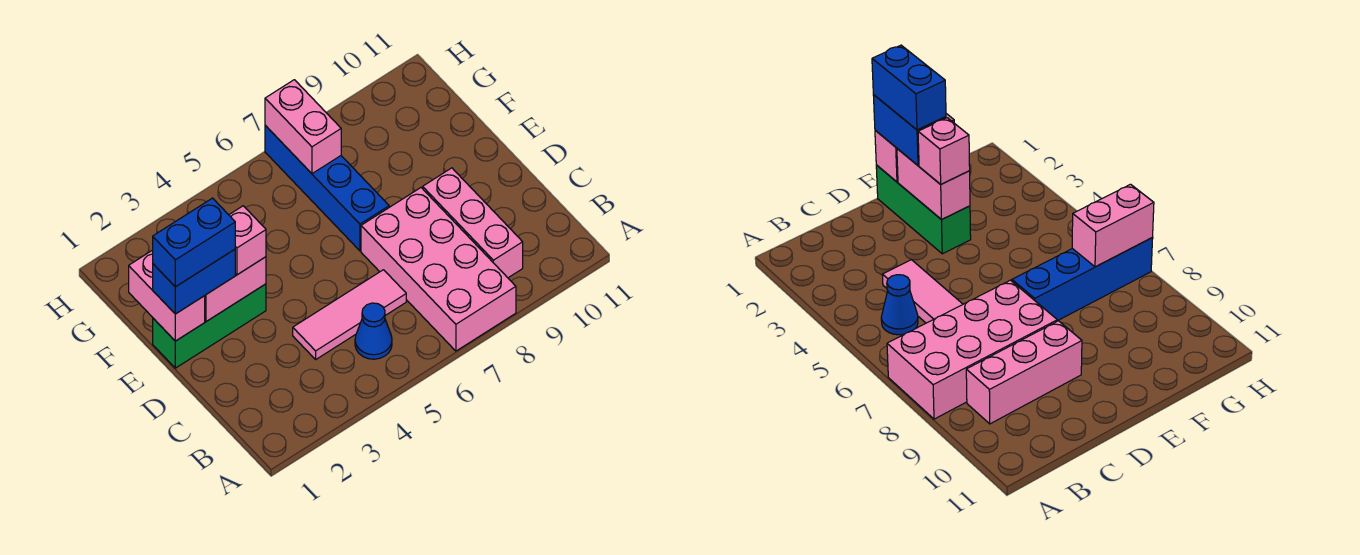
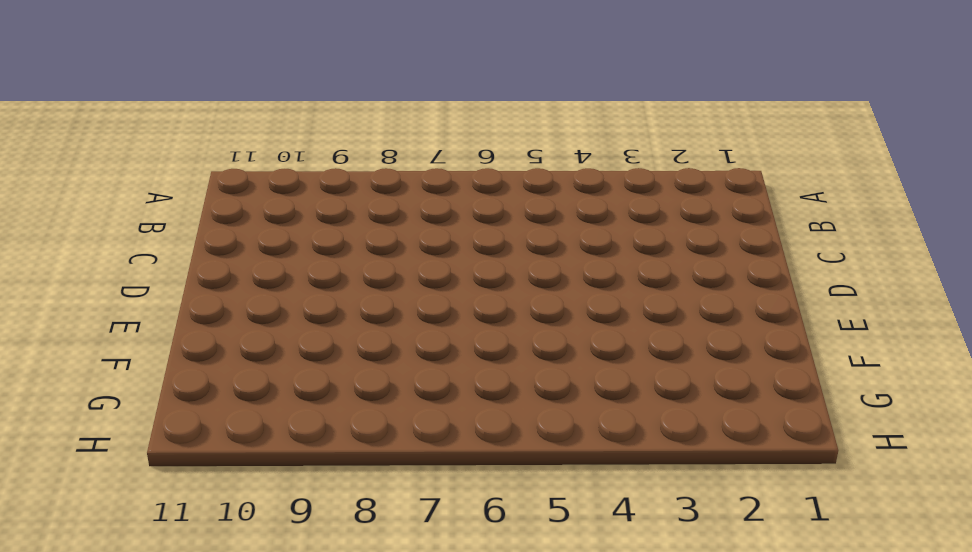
none -> pink 2x4 brick [361,188,516,351]
none -> blue 1x1 cone [355,303,392,359]
none -> pink 1x3 brick [423,168,523,278]

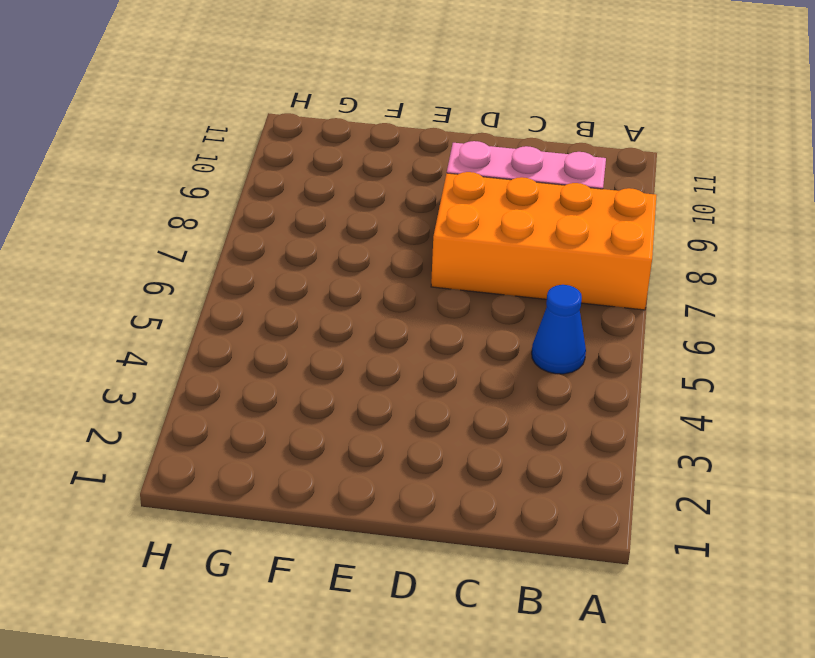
orange 2x4 brick [431,172,656,310] -> pink 2x4 brick [361,188,516,351]
none -> pink 1x3 tile [293,270,406,359]
none -> green 1x3 brick [153,284,266,368]
none -> blue 1x4 brick [265,126,389,251]

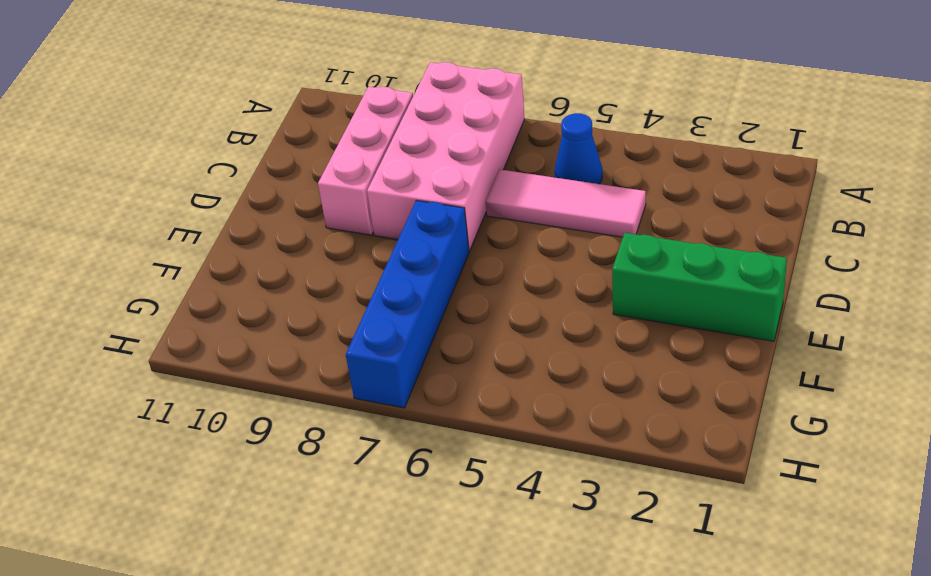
none -> pink 1x2 brick [129,250,205,341]
none -> pink 1x2 brick [205,257,266,322]
none -> pink 1x2 brick [265,80,341,174]

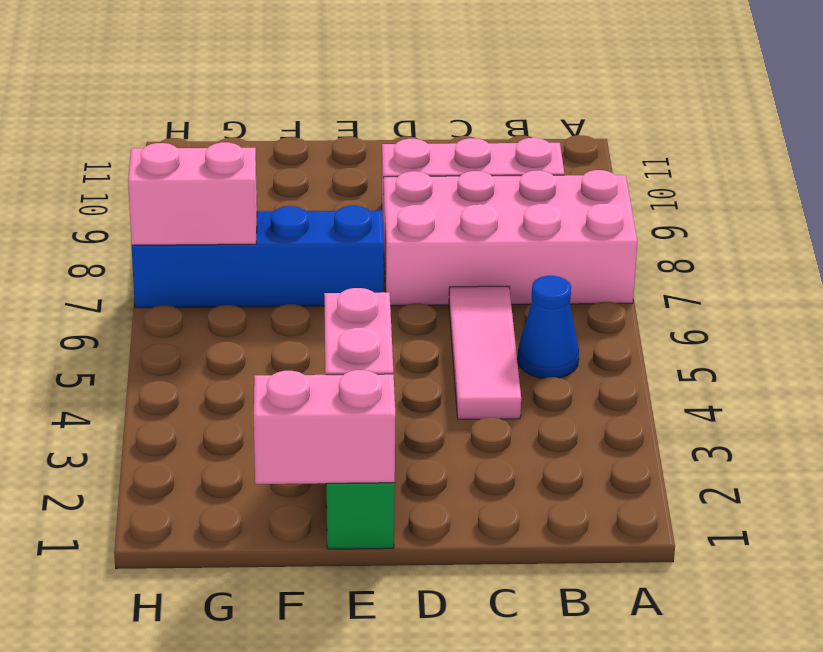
none -> blue 1x2 brick [153,249,235,314]
none -> pink 1x1 brick [229,206,266,275]
none -> blue 1x2 brick [153,198,235,287]

